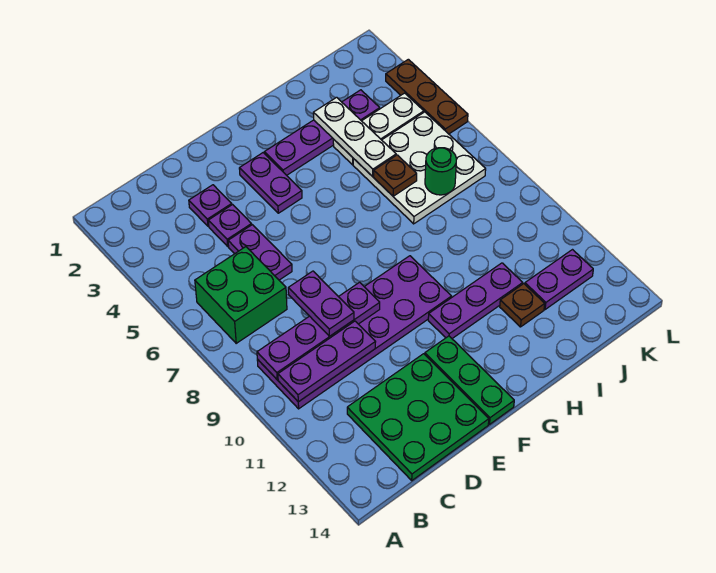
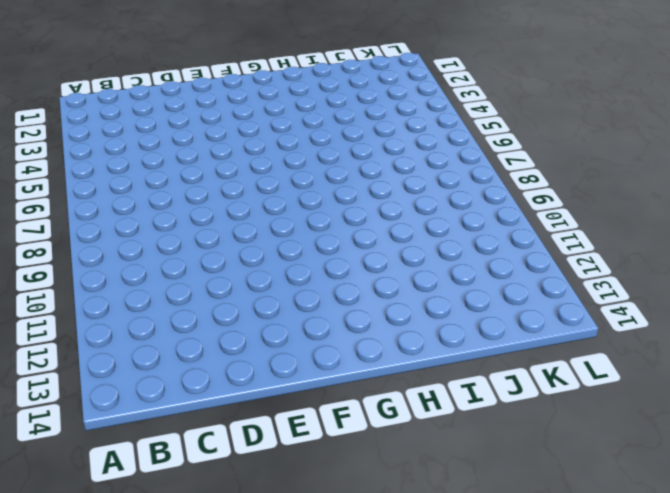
none -> green 2x2 brick [195,247,287,343]
none -> purple 2x6 plate [257,256,451,409]
none -> green 3x3 plate [347,354,489,480]

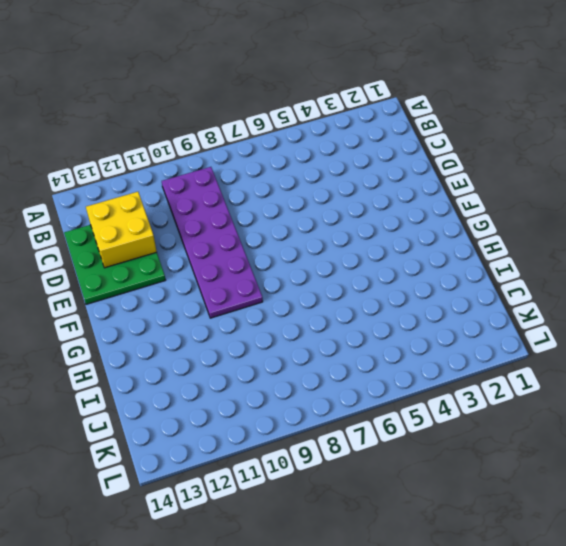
yellow 2x2 brick [86,192,157,268] -> none
none -> green 2x2 brick [195,247,287,343]
none -> purple 1x1 plate [189,185,232,226]
none -> purple 1x1 plate [208,205,252,246]

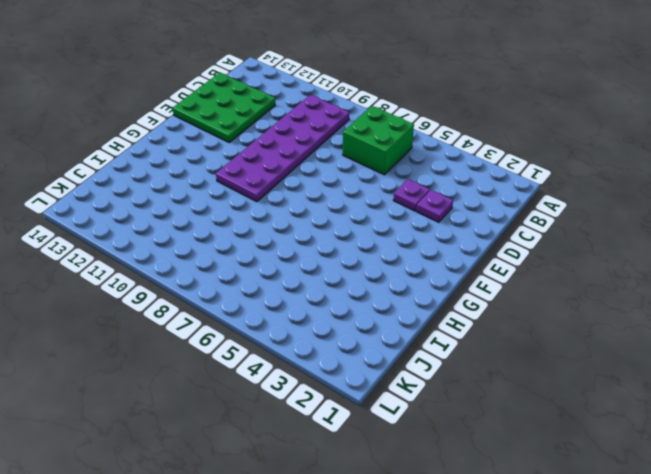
none -> purple 1x2 plate [228,225,292,280]
none -> purple 1x2 plate [239,153,302,213]
none -> green 1x3 plate [425,336,514,424]

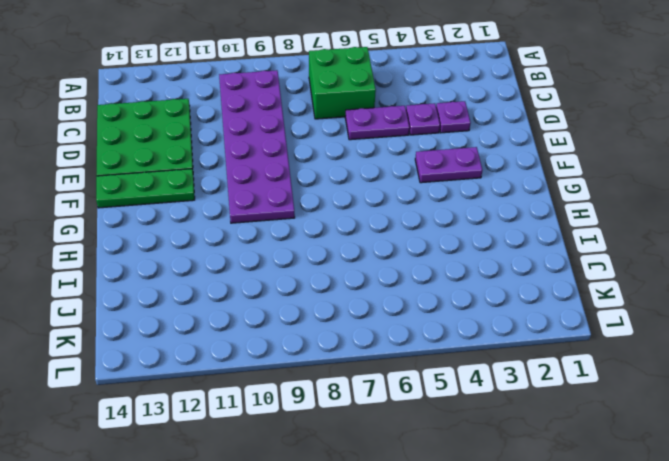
none -> purple 1x4 plate [264,90,380,175]
none -> purple 1x3 plate [428,263,523,338]
none -> white 1x3 plate [333,93,424,165]

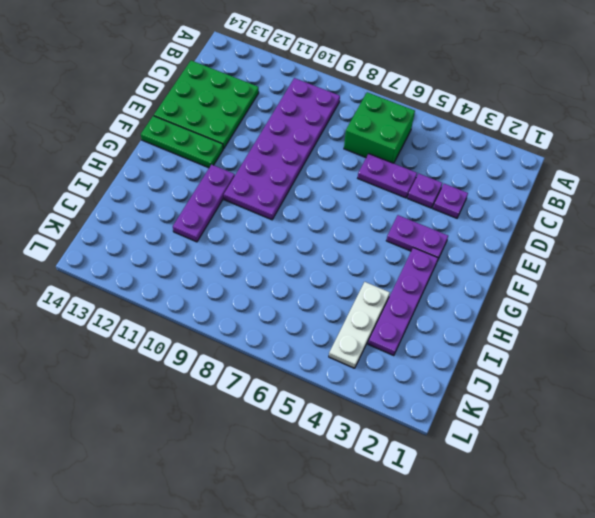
none -> white 3x3 plate [353,112,486,224]
none -> brown 1x1 plate [500,284,545,327]
none -> purple 1x2 plate [525,250,593,310]

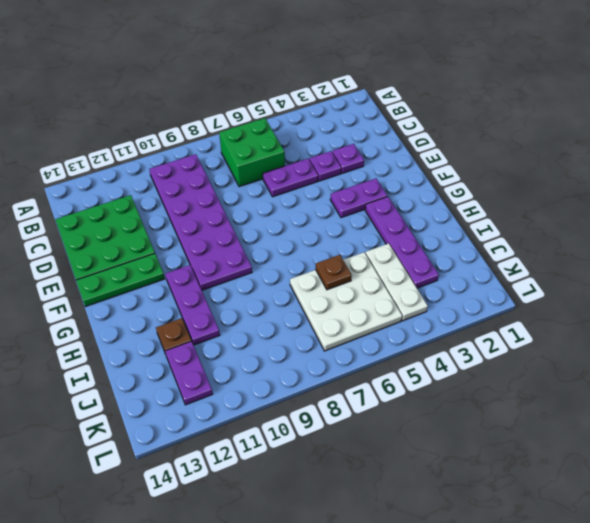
none -> brown 1x3 plate [386,59,468,134]
none -> purple 1x4 plate [257,282,380,379]
none -> purple 1x3 plate [278,321,375,402]

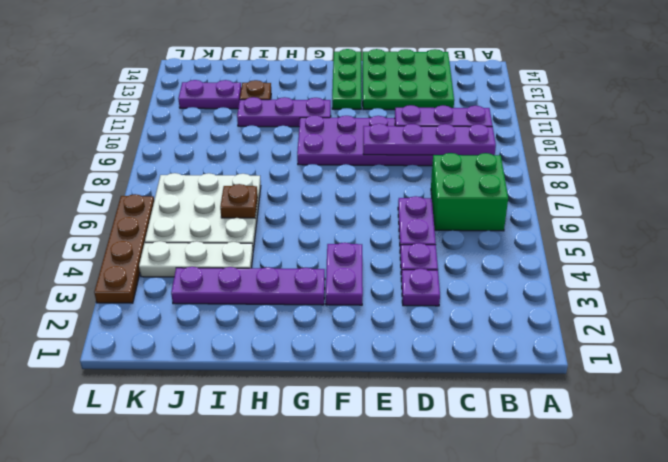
brown 1x4 plate [94,194,154,303] -> brown 1x3 plate [386,59,468,134]
none -> white 1x3 plate [313,97,396,177]
none -> green 1x1 round brick [425,148,456,195]
none -> purple 1x2 plate [288,271,354,336]

